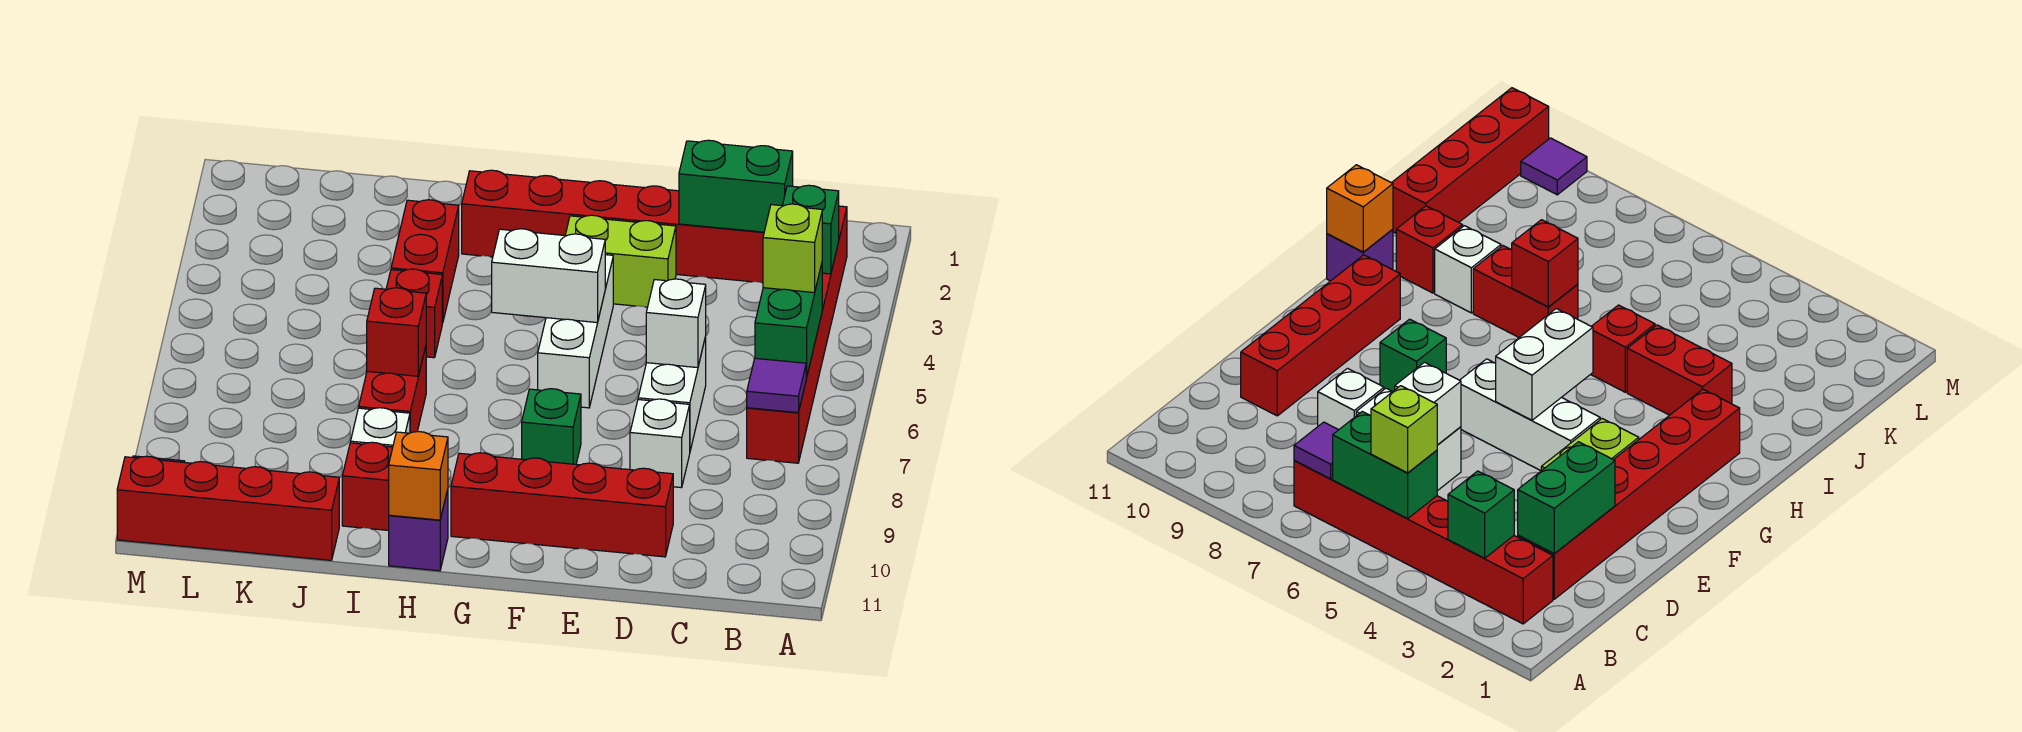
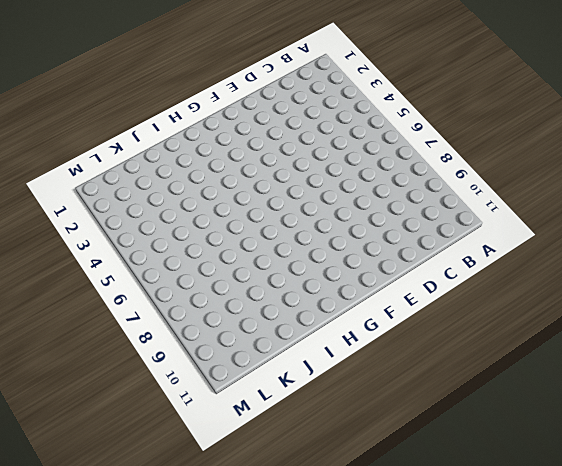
none -> red 1x6 brick [747,206,847,463]
none -> red 1x6 brick [462,170,764,283]
none -> white 1x2 brick [638,337,706,451]

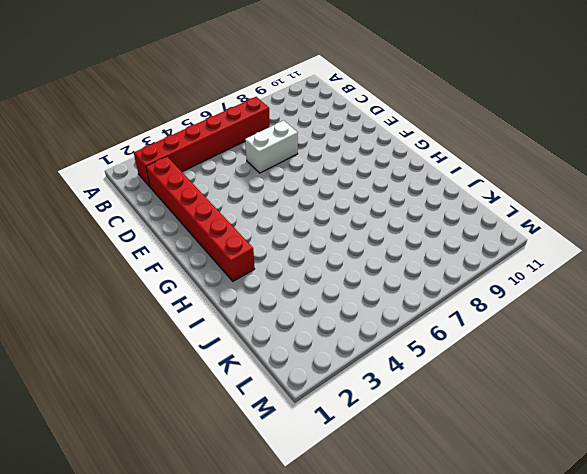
none -> white 1x1 brick [630,399,690,488]
none -> red 1x4 brick [451,453,673,557]
none -> lime 1x2 brick [565,215,676,307]

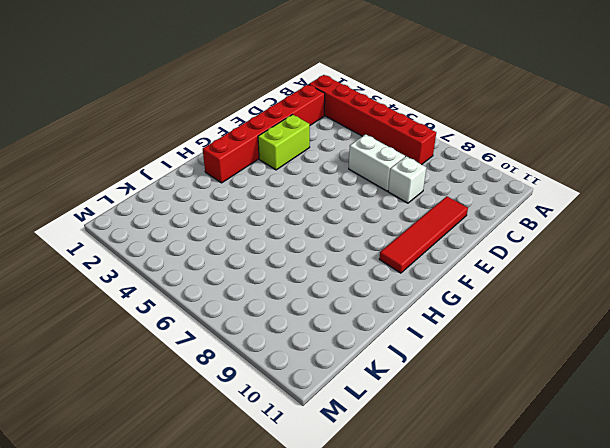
red 1x4 tile [379,196,468,273] -> red 1x4 brick [451,453,673,557]
none -> white 1x3 brick [538,255,613,408]
none -> green 1x1 brick [522,389,581,464]
none -> purple 1x1 brick [389,490,448,571]

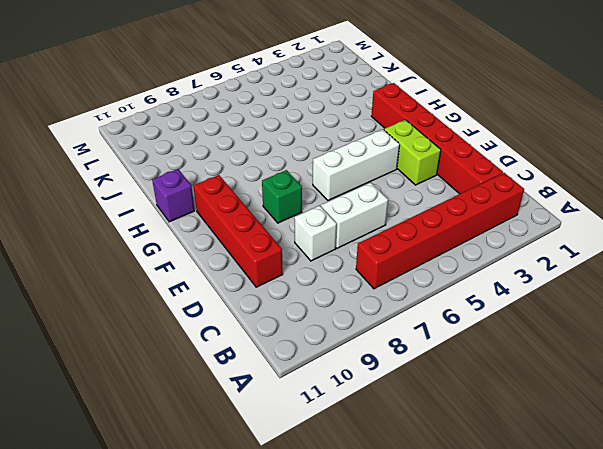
none -> red 1x2 brick [391,200,459,323]
none -> red 1x1 brick [386,269,442,358]
none -> red 1x2 brick [359,347,426,433]

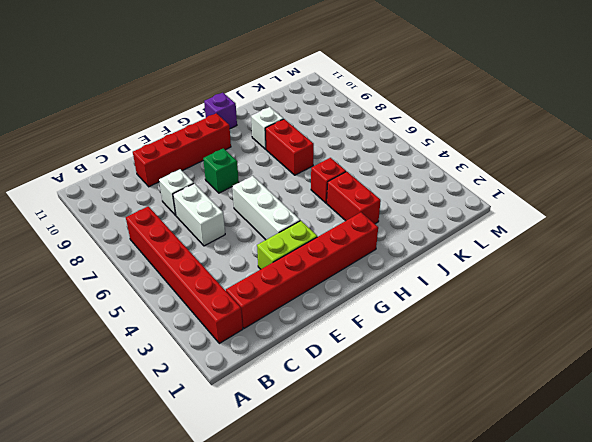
none -> red 1x1 brick [342,442,393,530]
none -> red 1x4 brick [117,456,339,560]
none -> purple 1x1 tile [1521,138,1587,195]

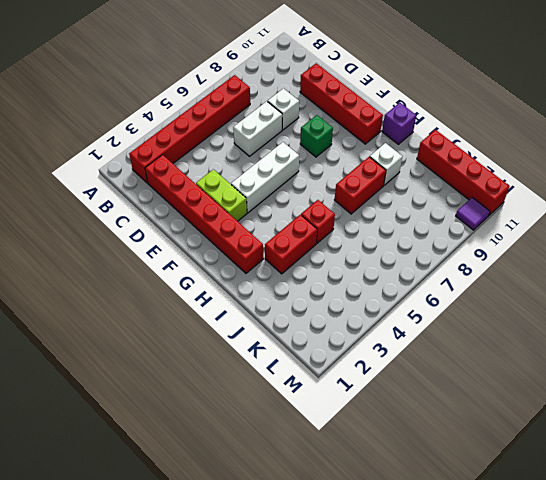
none -> red 1x1 brick [342,442,393,530]
none -> green 1x1 brick [782,185,839,274]
none -> green 1x2 brick [755,264,822,378]

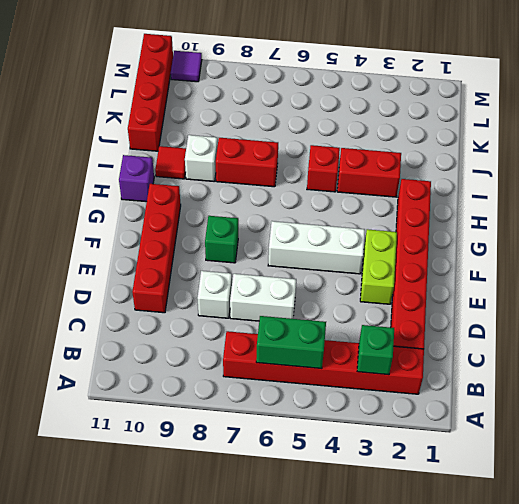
red 1x1 tile [155,146,186,179] -> red 1x1 brick [342,442,393,530]
none -> purple 1x1 tile [747,358,806,413]
none -> green 1x2 brick [679,140,793,232]
none -> white 1x1 brick [646,279,706,368]

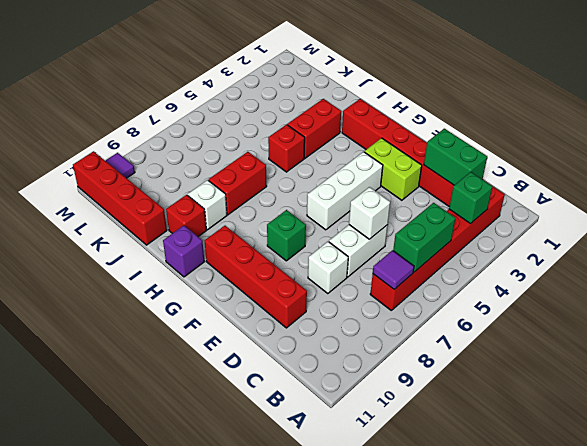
none -> white 1x2 brick [492,229,605,323]
none -> orange 1x1 brick [389,432,448,520]
none -> red 1x1 brick [367,288,426,376]

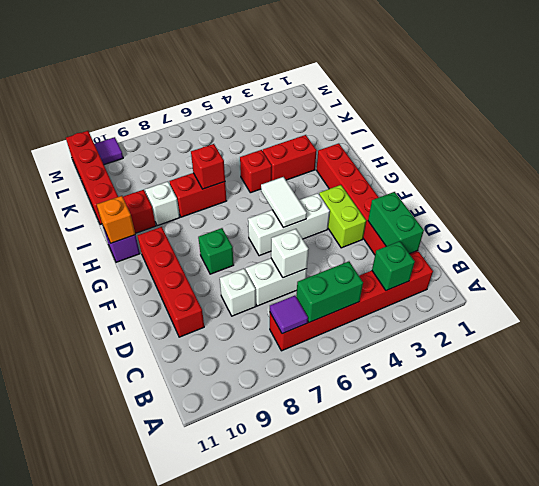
white 1x2 tile [261,177,307,228] -> white 1x2 brick [492,229,605,323]
none -> lime 1x1 brick [763,204,822,293]

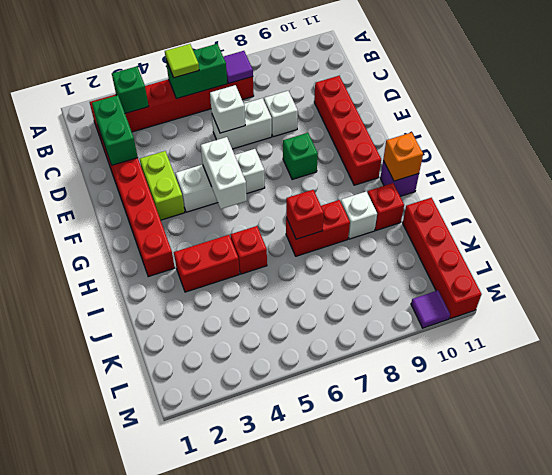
lime 1x1 tile [165,44,199,78] -> lime 1x1 brick [763,204,822,293]

